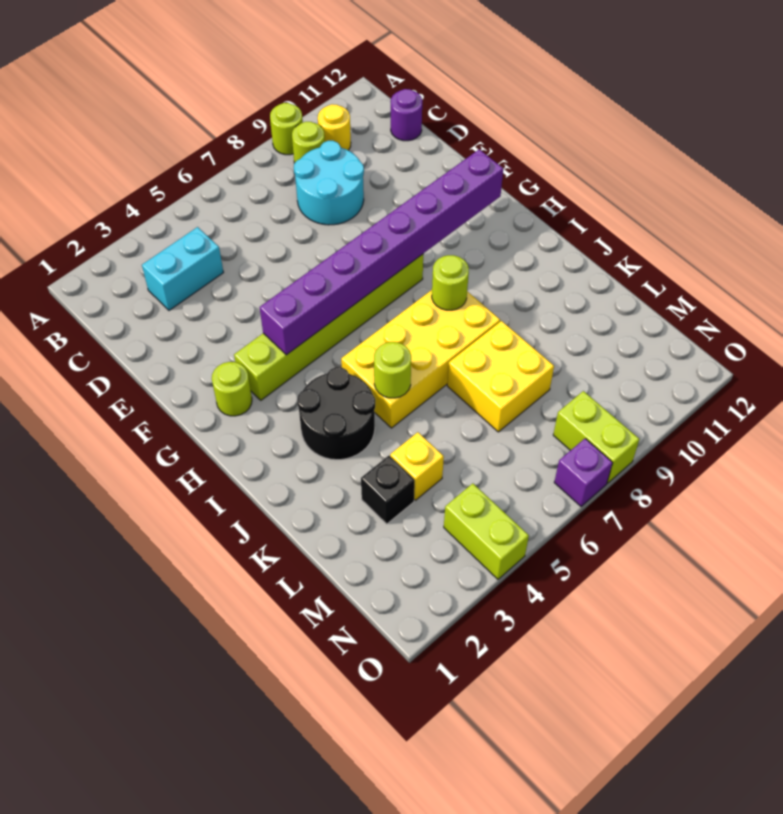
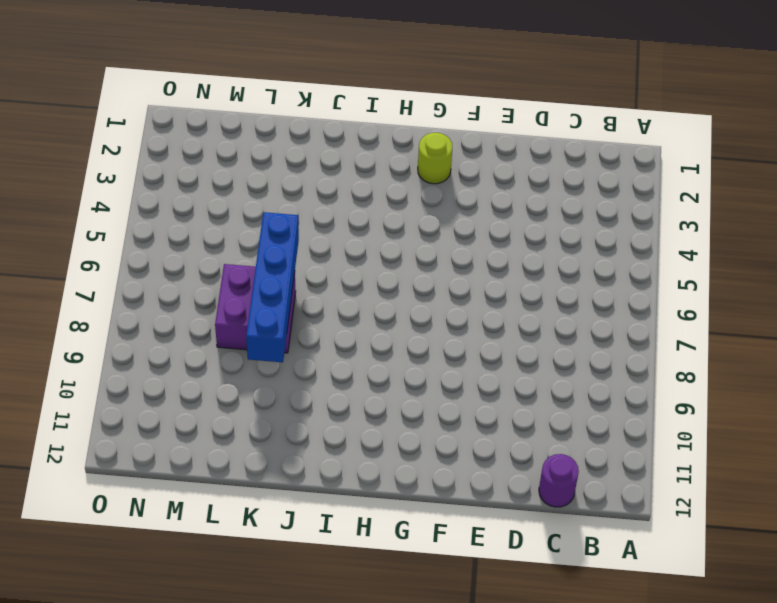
blue 1x4 brick [246,212,299,362] -> none
purple 2x2 brick [215,264,296,353] -> yellow 2x2 brick [447,321,554,432]
none -> lime 1x1 round brick [270,103,303,155]
none -> lime 1x1 round brick [292,122,325,163]
none -> yellow 1x1 round brick [318,104,351,150]

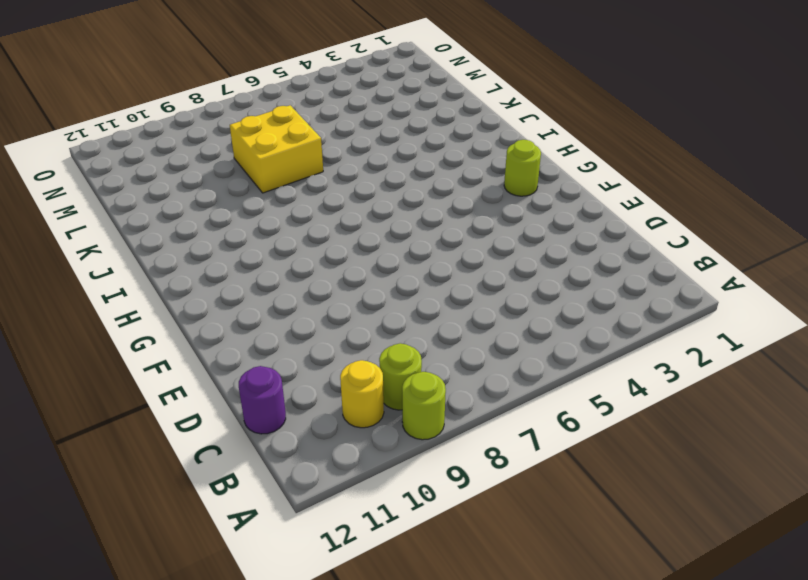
none -> cyan 1x2 brick [142,227,223,310]
none -> cyan 2x2 round brick [294,141,364,225]
none -> lime 1x6 brick [234,254,423,400]

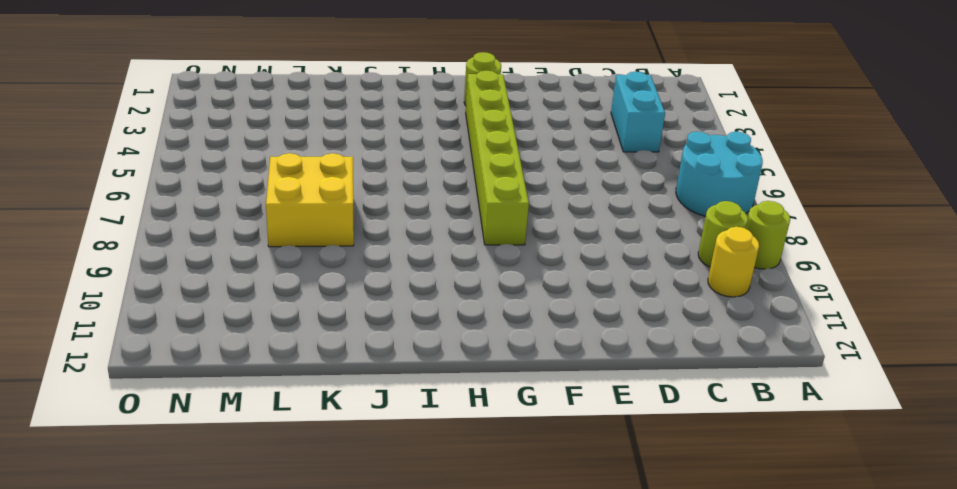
cyan 2x2 round brick [676,132,763,216] -> cyan 2x2 round brick moved to [294,141,364,225]
none -> purple 1x1 round brick [391,89,422,141]
none -> black 2x2 round brick [297,367,375,460]
none -> yellow 2x4 brick [341,290,500,428]

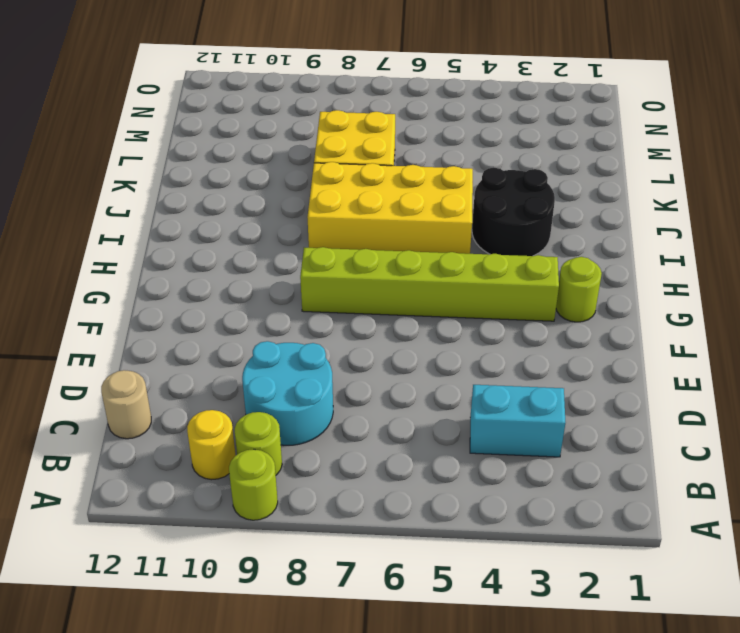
tan 1x1 round brick [101,370,151,439] -> purple 1x1 round brick [391,89,422,141]
none -> black 1x1 brick [361,456,415,524]
none -> yellow 1x1 brick [390,432,444,500]
none -> lime 1x2 brick [444,484,529,579]

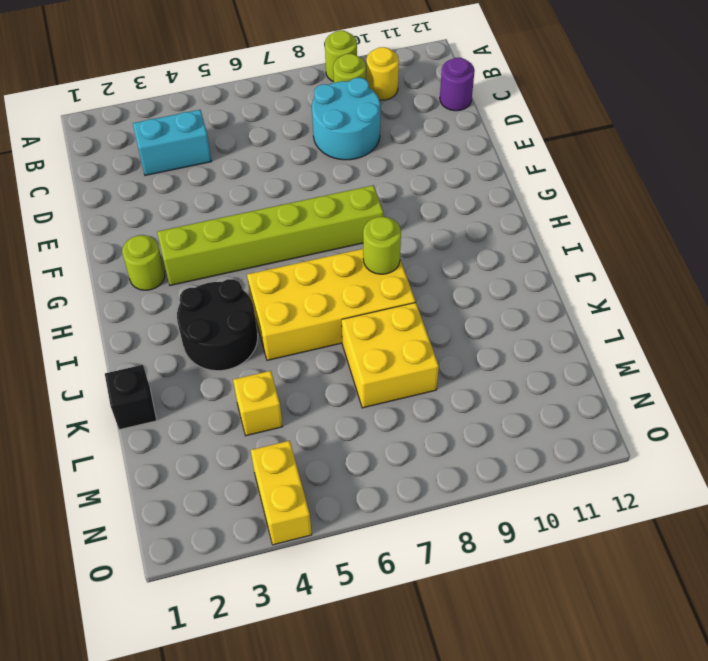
black 1x1 brick [105,365,157,430] -> black 1x1 brick moved to [361,456,415,524]
yellow 1x2 brick [251,441,312,545] -> lime 1x2 brick [444,484,529,579]
none -> lime 1x2 brick [553,391,639,483]
none -> purple 1x1 brick [554,439,613,506]
none -> purple 1x8 brick [260,149,503,355]

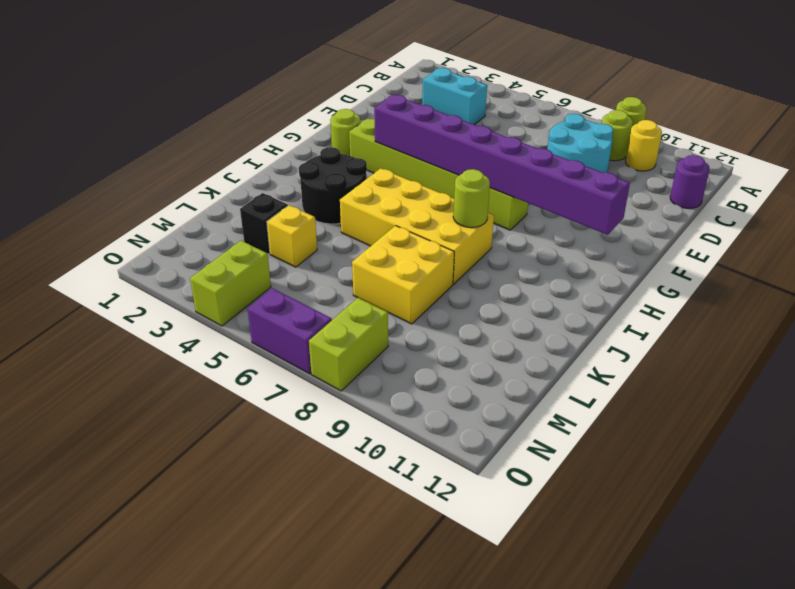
purple 1x2 brick [248,288,332,374] -> purple 1x1 brick [554,439,613,506]
none -> lime 1x1 round brick [374,342,411,398]

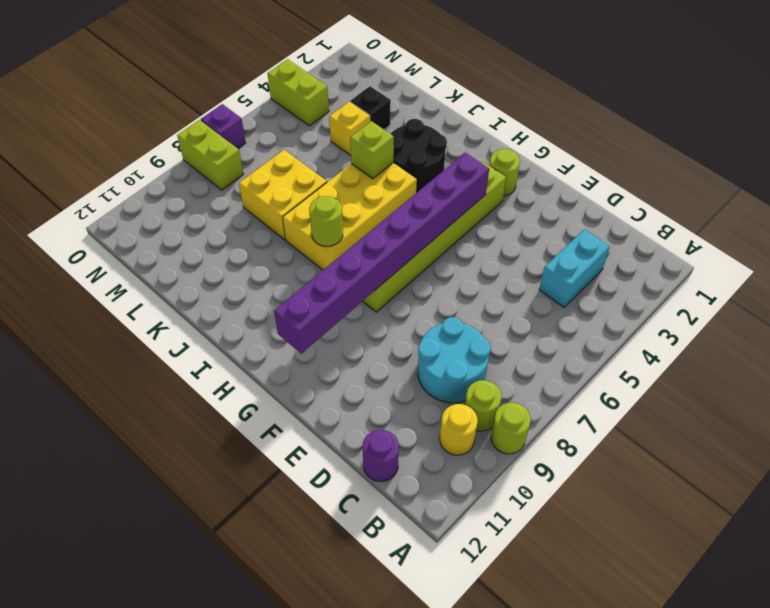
lime 1x1 brick [350,121,394,179] -> lime 1x1 round brick [374,342,411,398]

